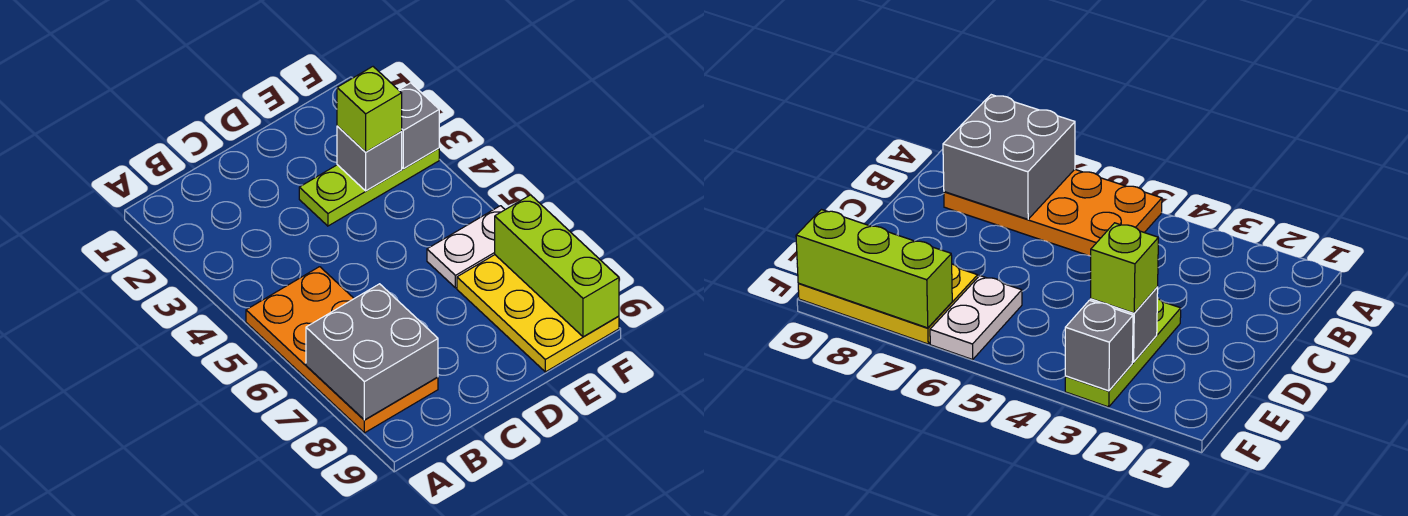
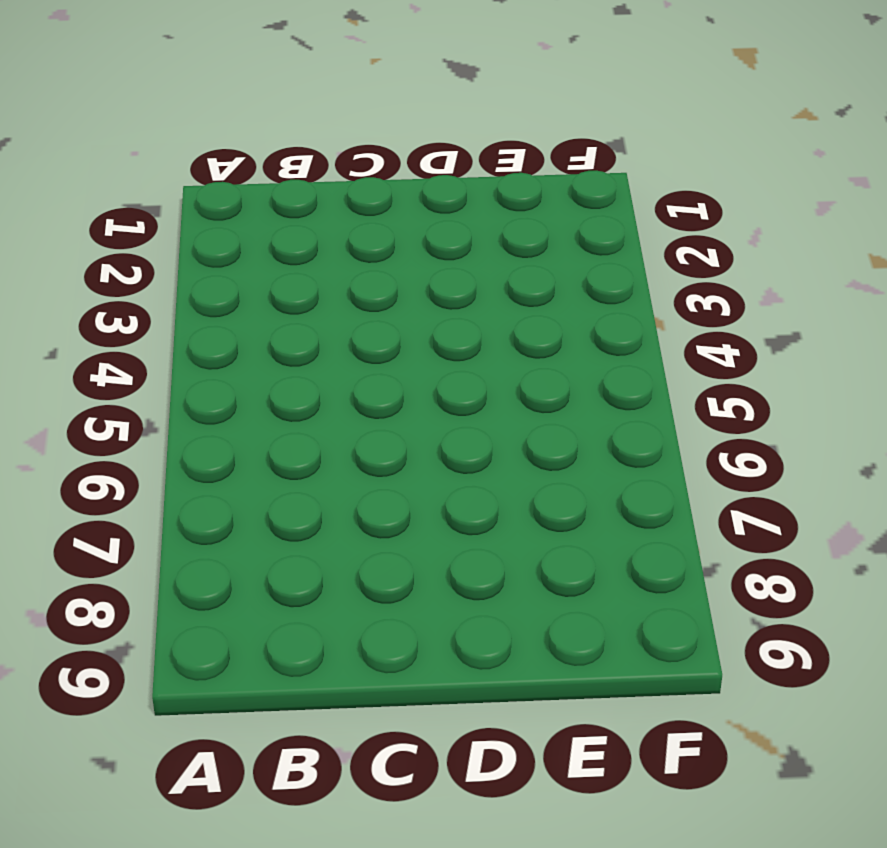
none -> orange 2x4 plate [246,267,438,433]
none -> lime 1x3 plate [299,148,439,226]

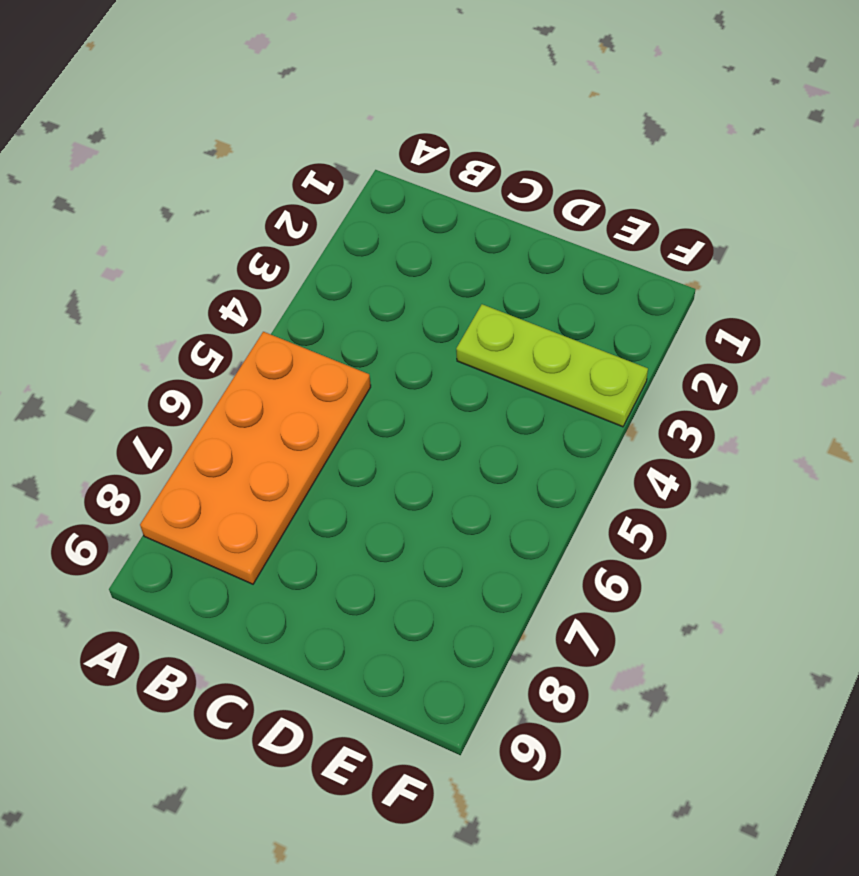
none -> white 1x2 plate [427,206,505,288]
none -> yellow 2x3 plate [457,255,619,372]

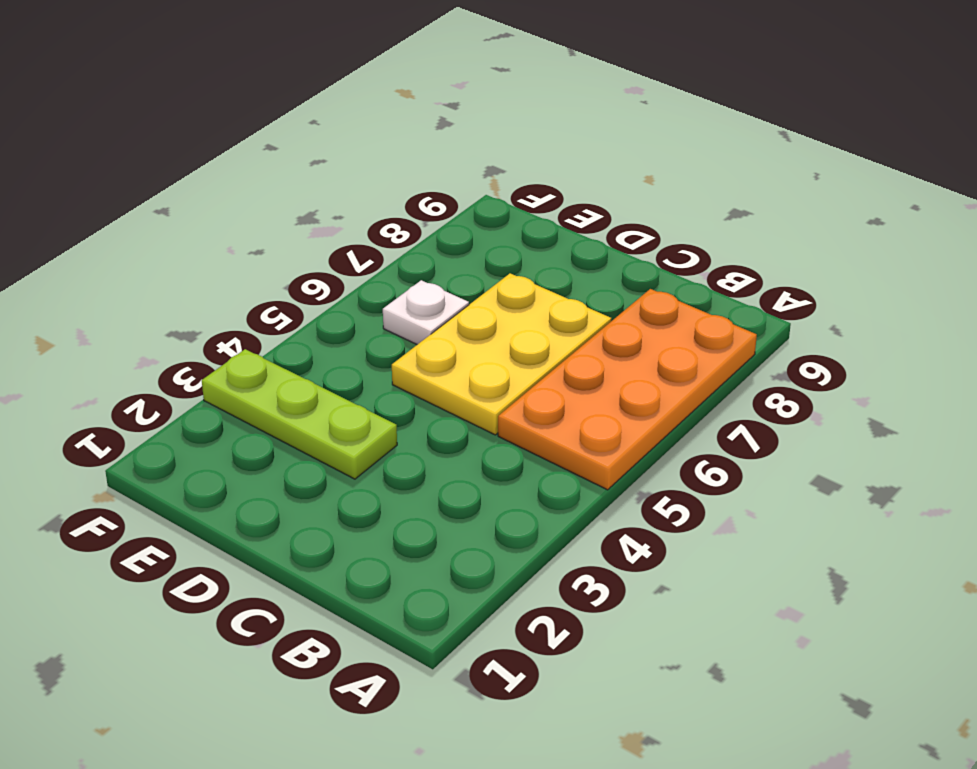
yellow 2x3 plate [392,273,611,435] -> yellow 2x3 plate moved to [457,255,619,372]
white 1x1 plate [383,280,469,345] -> white 1x2 plate [427,206,505,288]
none -> grey 2x2 brick [306,284,438,420]
none -> grey 1x1 brick [337,126,402,191]

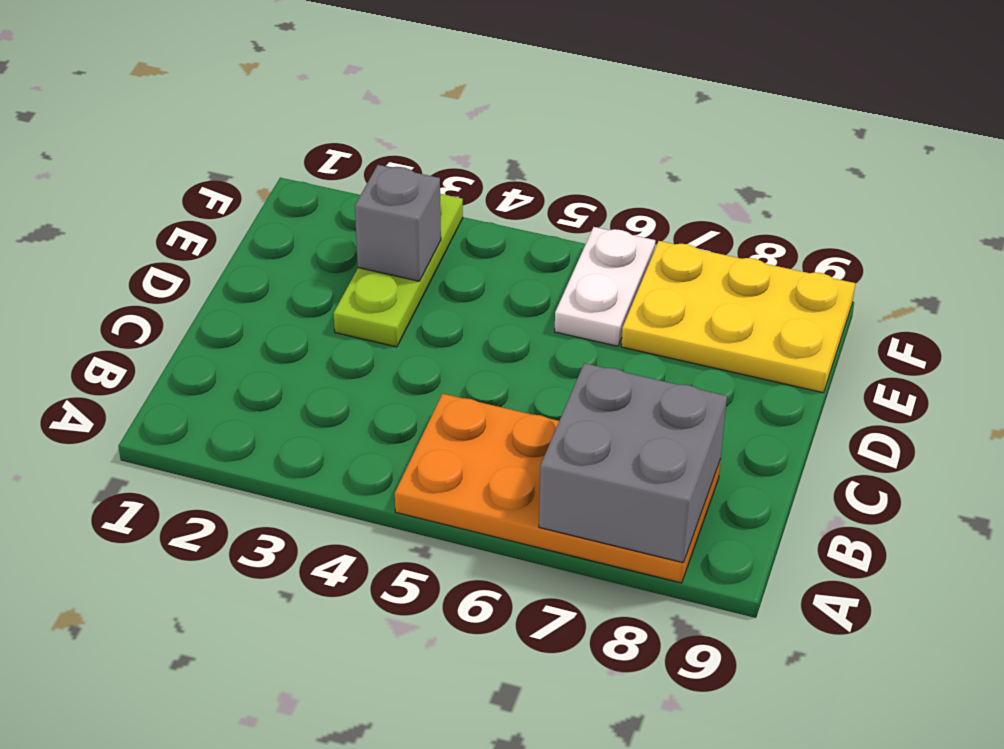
none -> grey 1x1 brick [399,83,439,169]
none -> lime 1x3 brick [495,195,619,337]

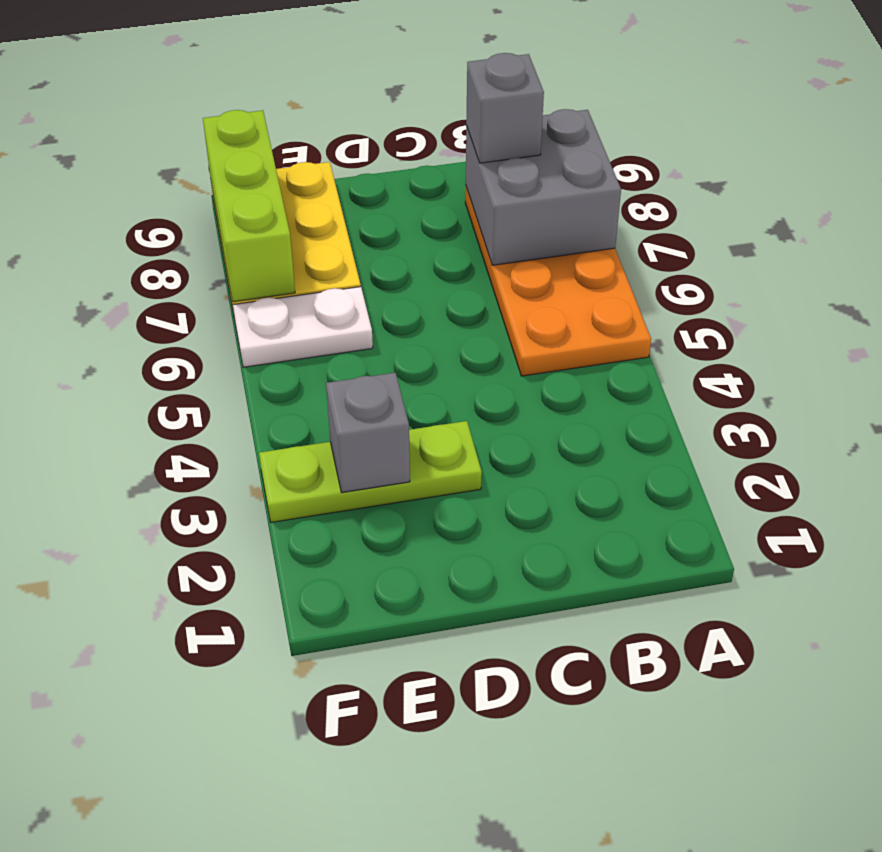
grey 1x1 brick [466,53,544,163] -> grey 1x1 brick moved to [399,83,439,169]
none -> lime 1x1 brick [337,67,402,152]

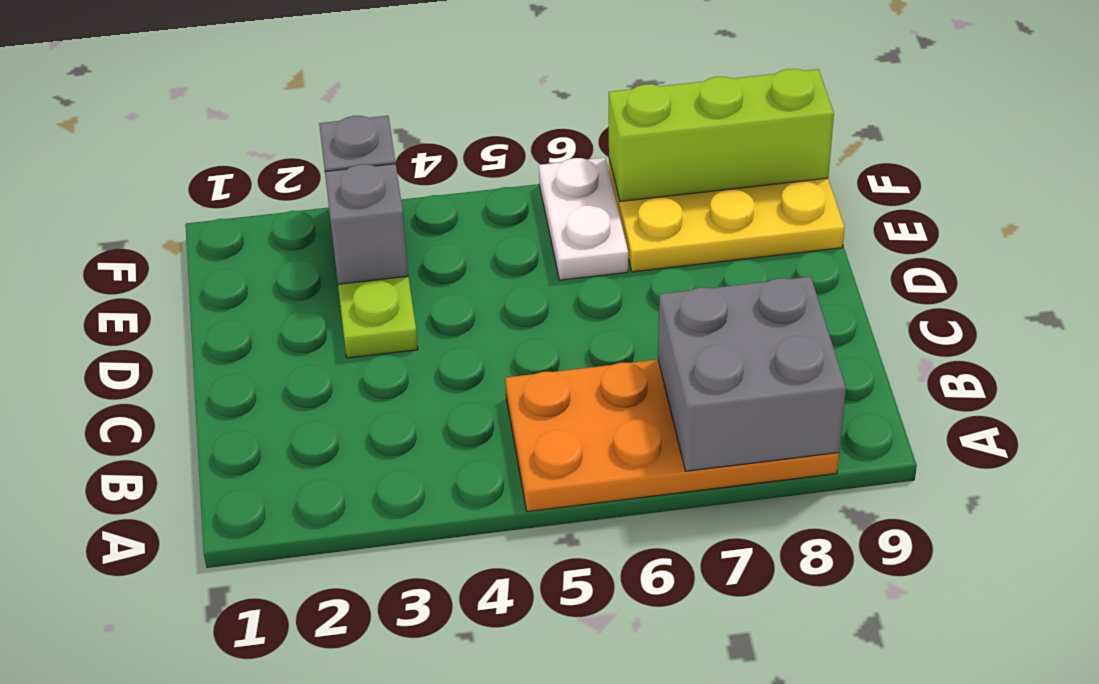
none -> lime 1x1 brick [337,67,402,152]

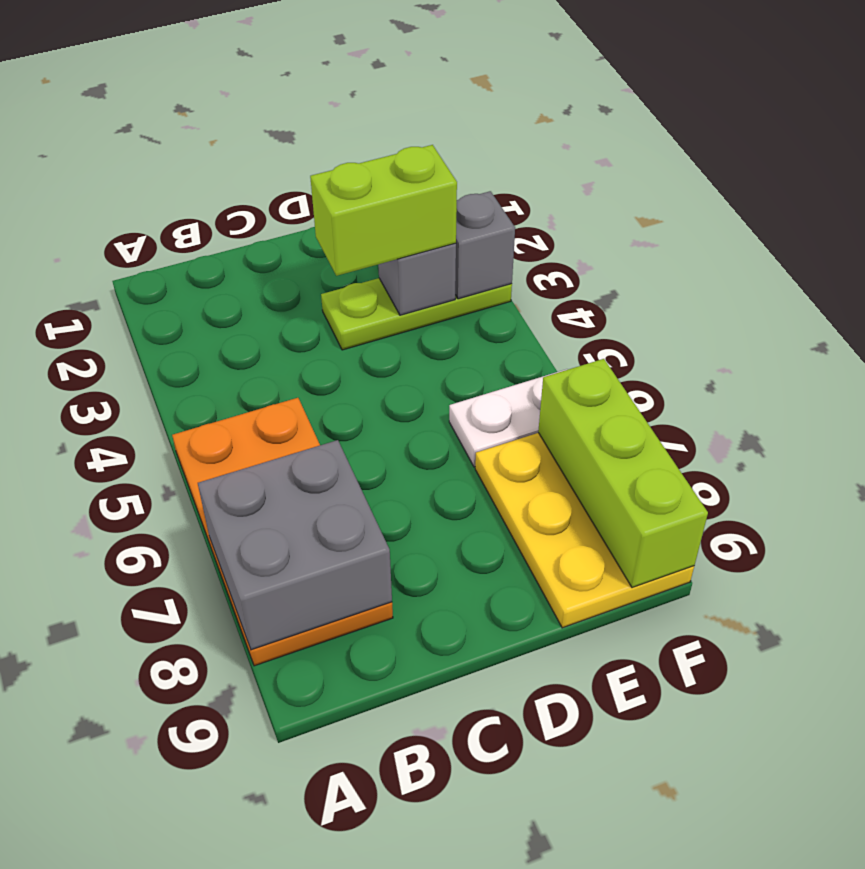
lime 1x2 brick [310,145,457,276] -> lime 1x1 brick [337,67,402,152]

